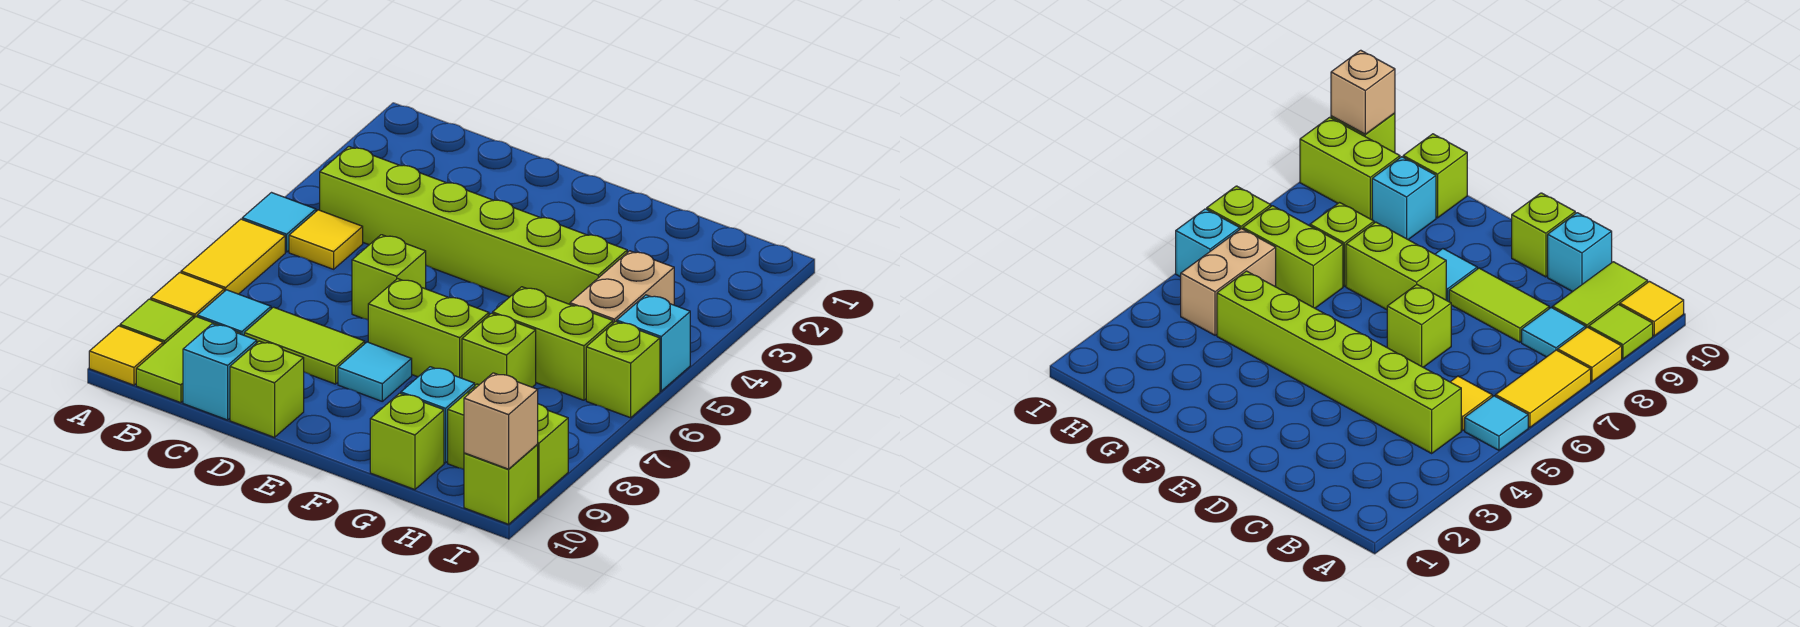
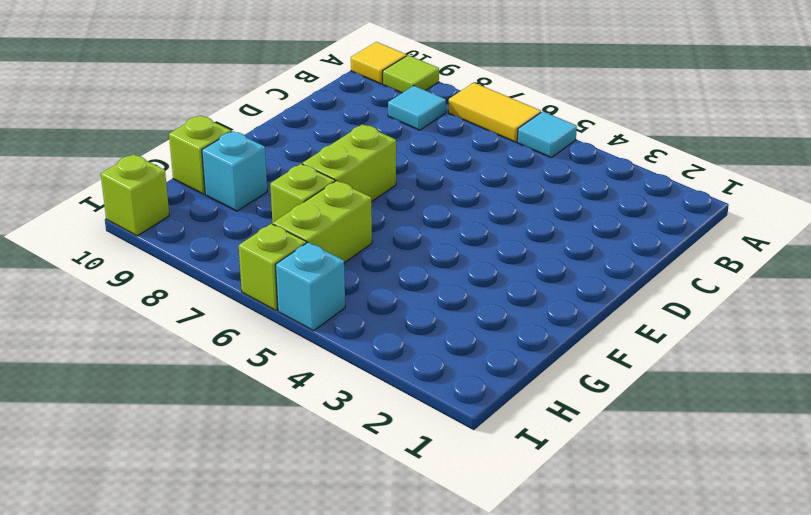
none -> yellow 1x1 tile [151,273,224,318]
none -> lime 1x6 brick [320,147,627,304]
none -> yellow 1x1 tile [289,210,363,269]

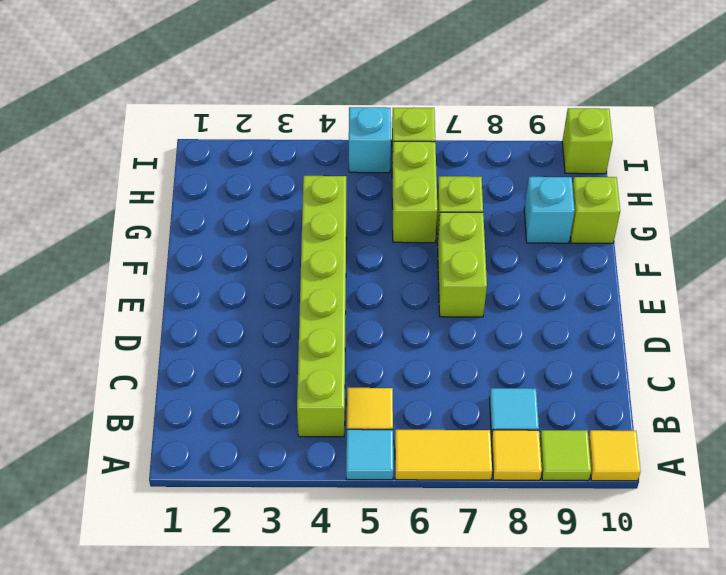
none -> lime 1x2 tile [136,317,240,403]
none -> lime 1x2 tile [244,307,365,384]
none -> cyan 1x1 brick [183,324,257,420]

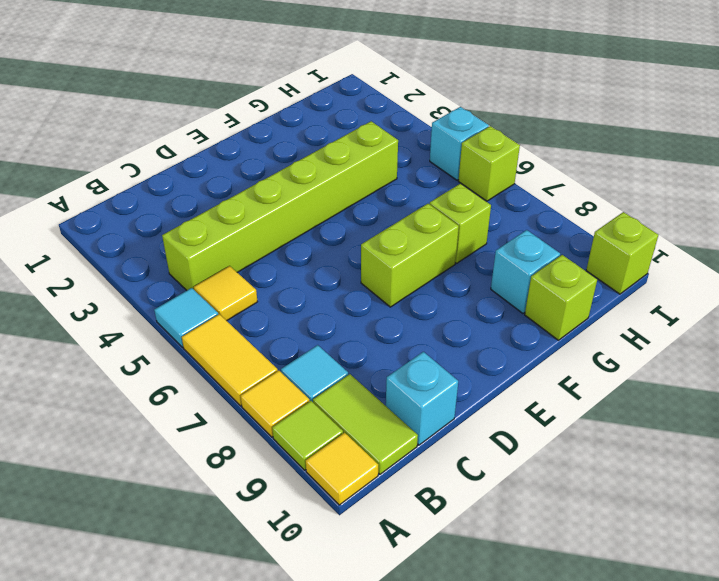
none -> lime 1x2 tile [244,307,365,384]
none -> lime 1x1 brick [352,235,426,320]
none -> lime 1x1 brick [230,341,304,437]

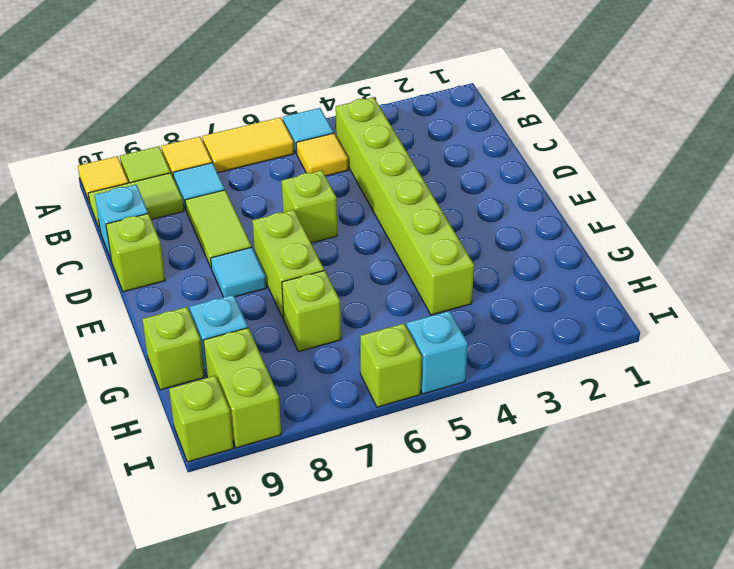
none -> lime 1x2 brick [493,287,613,400]
none -> tan 1x2 brick [570,251,674,323]
none -> tan 1x1 brick [464,373,538,469]

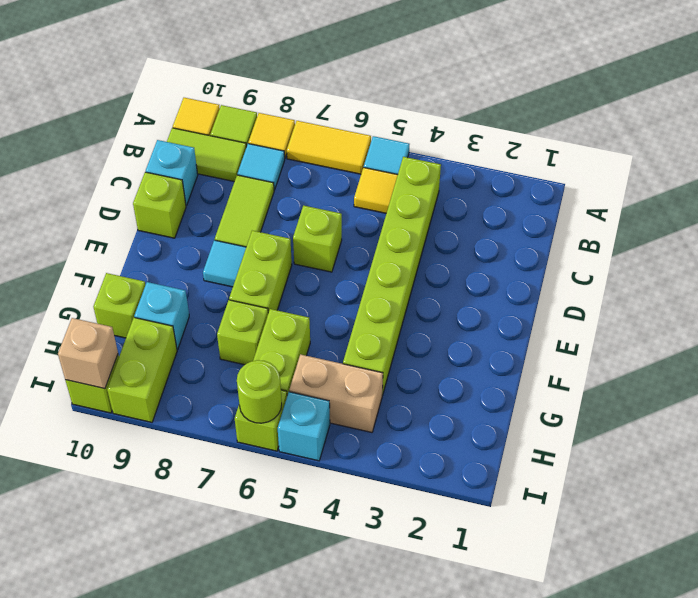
lime 1x1 round brick [237,360,282,423] -> none

